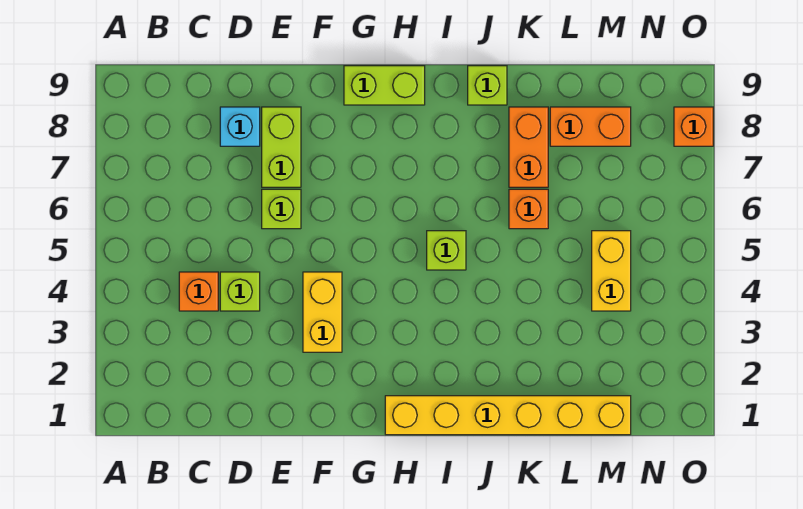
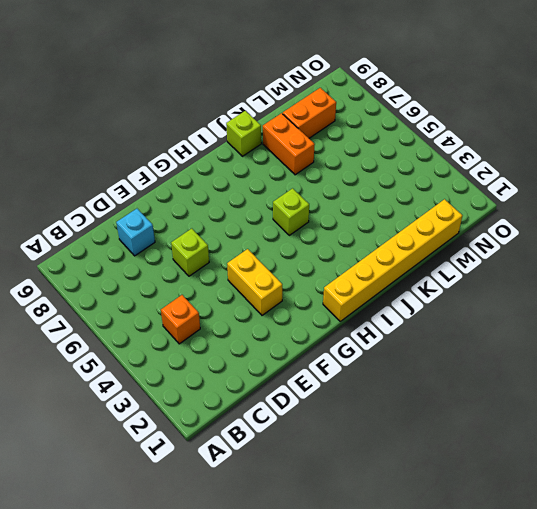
none -> lime 1x1 brick [220,272,260,311]
none -> lime 1x2 brick [262,107,301,187]
none -> lime 1x2 brick [344,66,425,105]

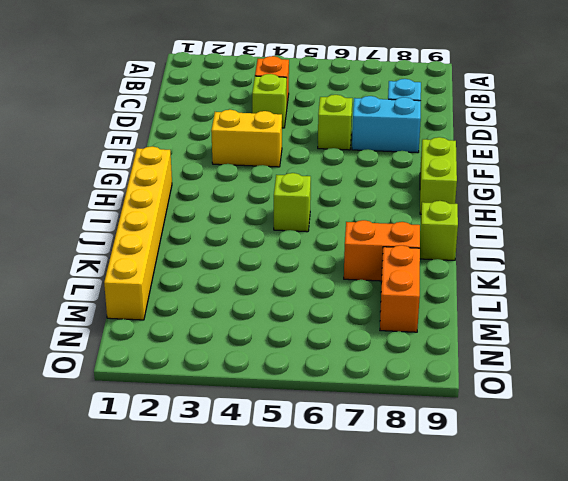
cyan 1x2 brick [352,96,421,153] -> lime 1x2 brick [262,107,301,187]
none -> orange 1x1 brick [509,189,548,229]
none -> yellow 1x2 brick [592,231,631,311]
none -> orange 1x1 brick [674,107,713,146]

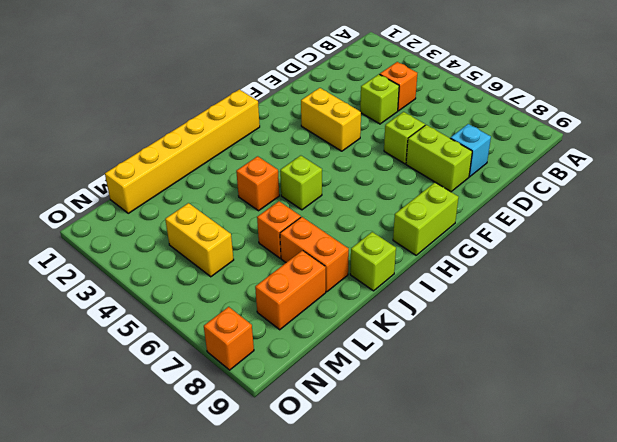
orange 1x1 brick [236,156,279,211] -> none

